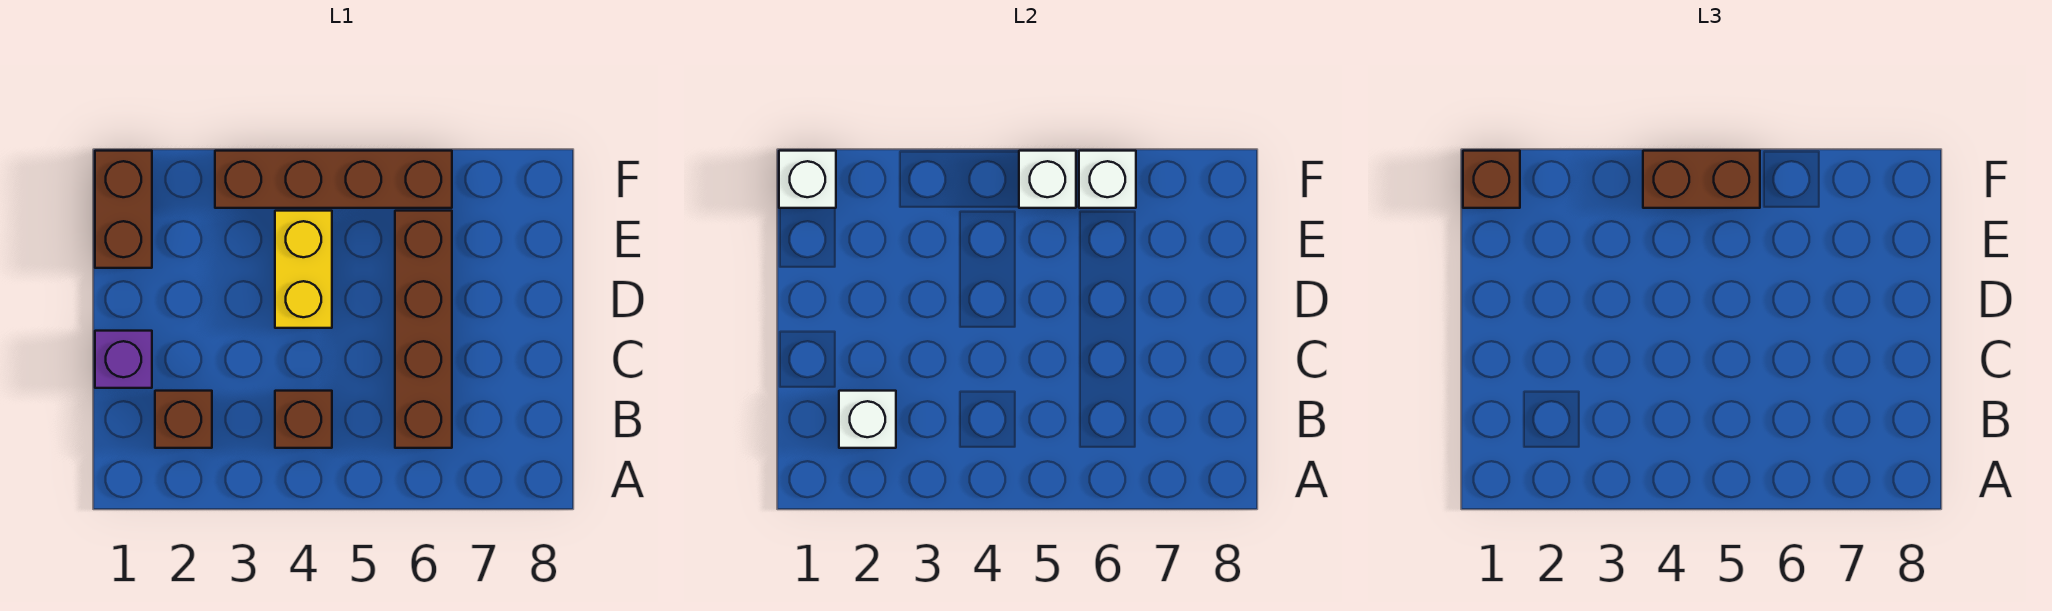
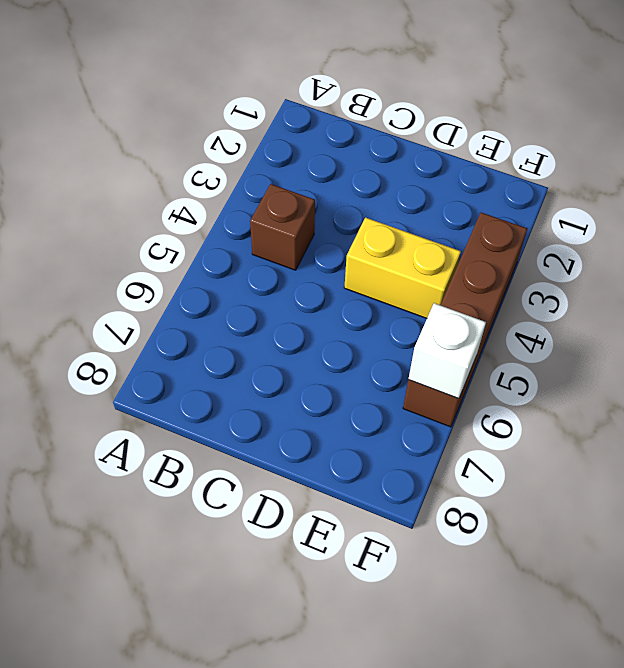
none -> brown 1x1 brick [155,391,212,448]
none -> brown 1x4 brick [395,211,452,448]
none -> purple 1x1 brick [95,331,152,388]

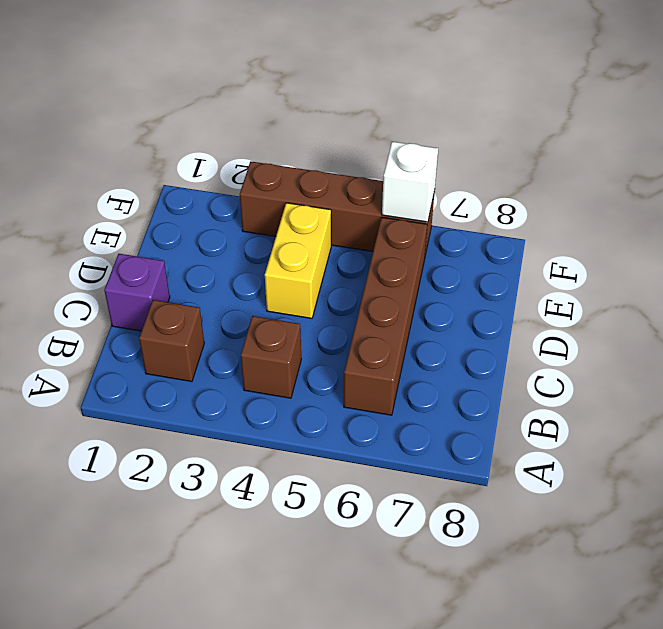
none -> brown 1x2 brick [95,151,152,268]
none -> white 1x1 brick [839,391,896,448]
none -> white 1x1 brick [779,151,836,208]

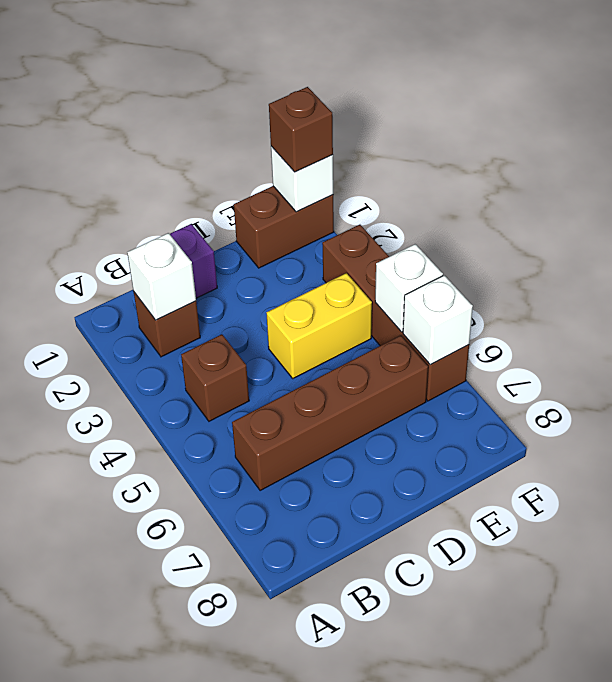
none -> brown 1x2 brick [1643,151,1760,208]

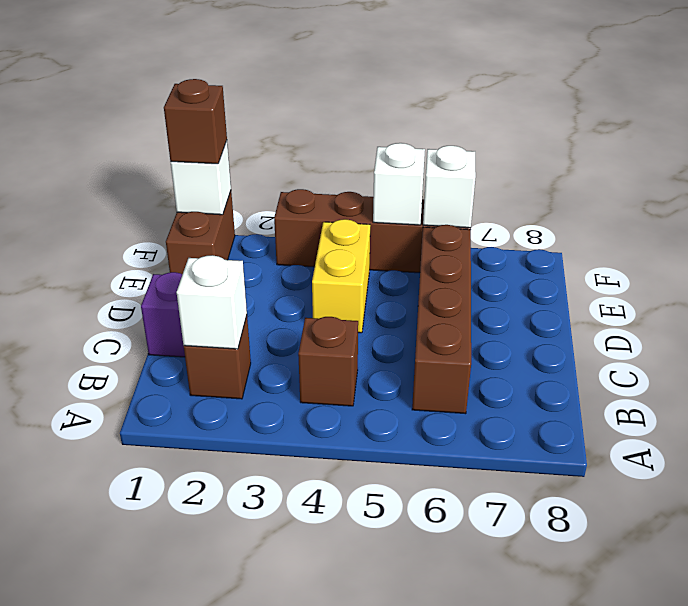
none -> brown 1x2 brick [1643,151,1760,208]

